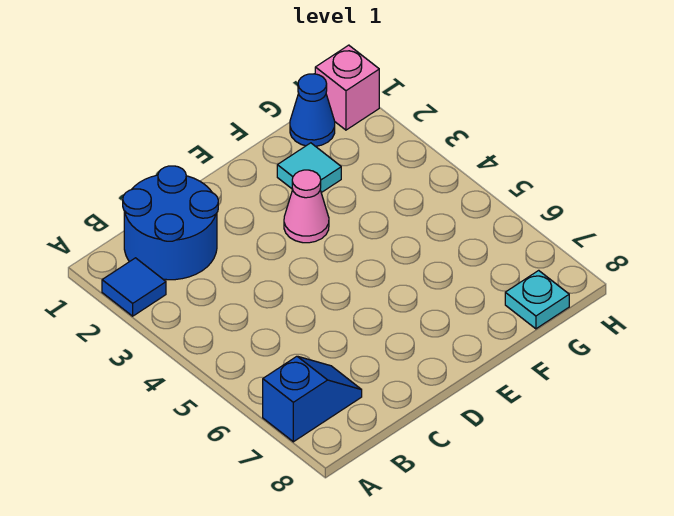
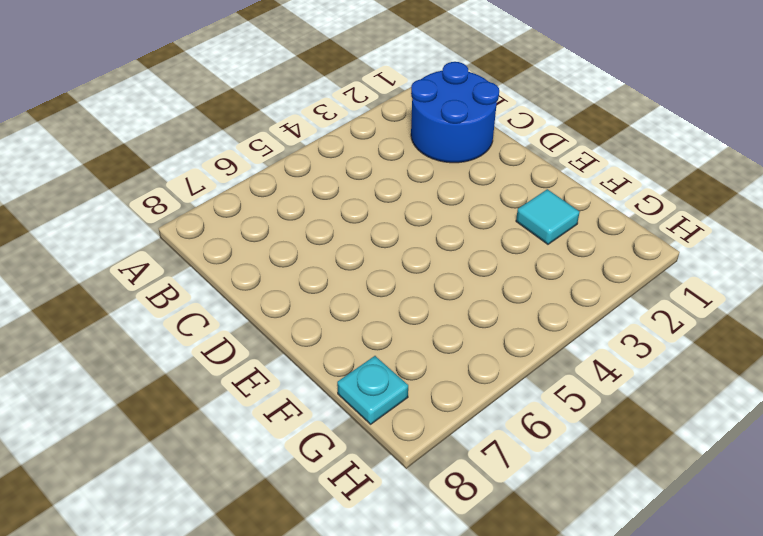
none -> blue 1x1 tile [102,258,166,316]
none -> blue 1x2 slope [263,356,362,442]

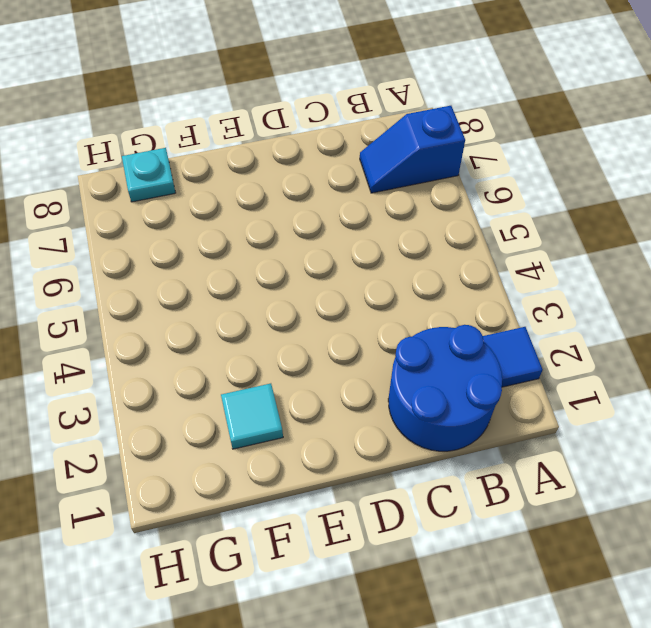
none -> pink 1x1 cone [284,170,329,243]
none -> blue 1x1 cone [290,74,335,146]

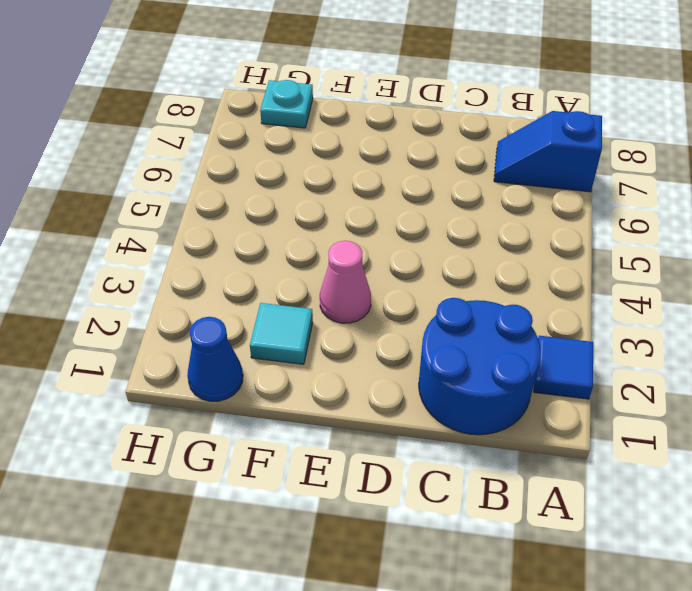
none -> pink 1x1 brick [315,45,379,130]

